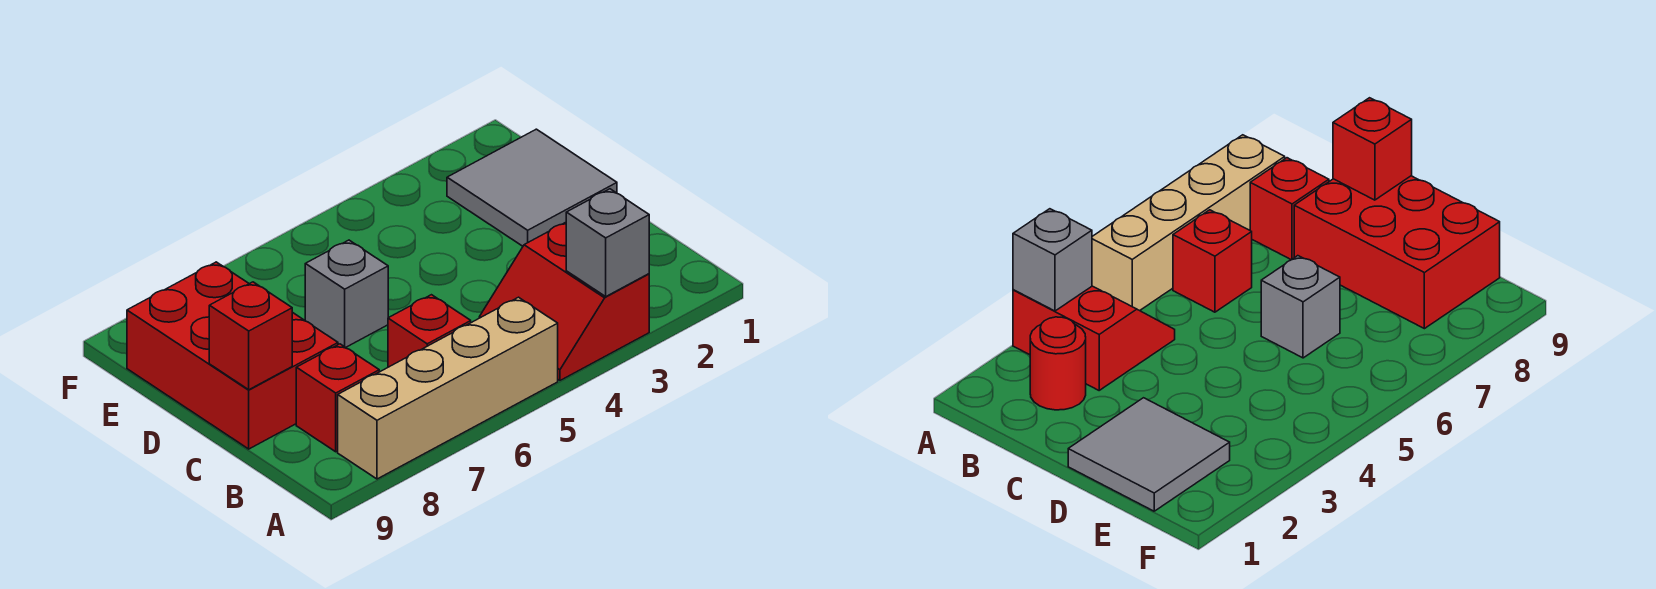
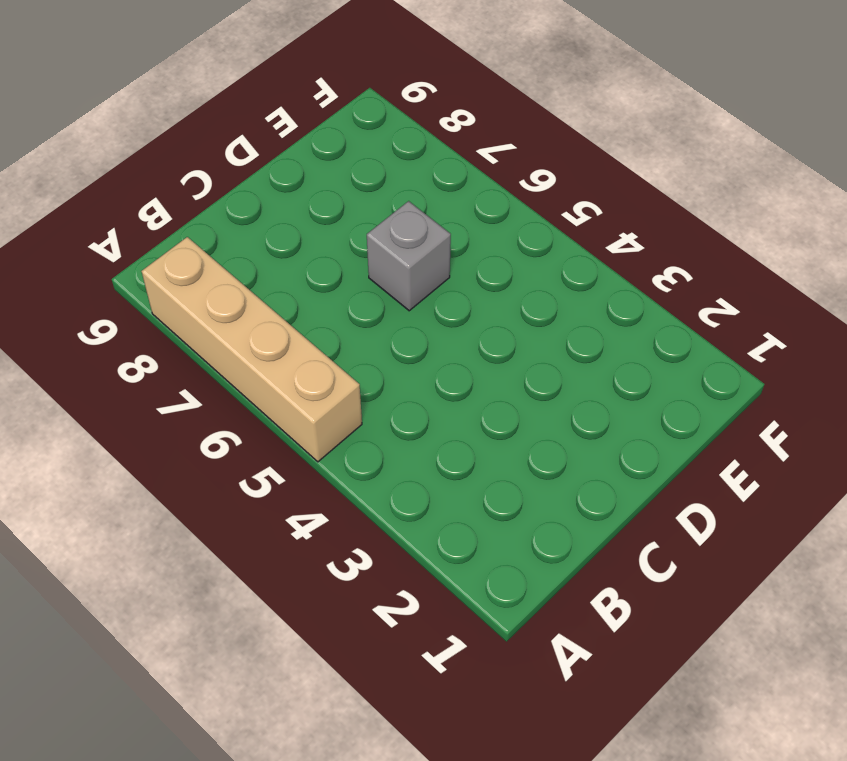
none -> red 2x2 slope [479,222,649,380]
none -> red 1x1 round brick [1030,317,1086,410]

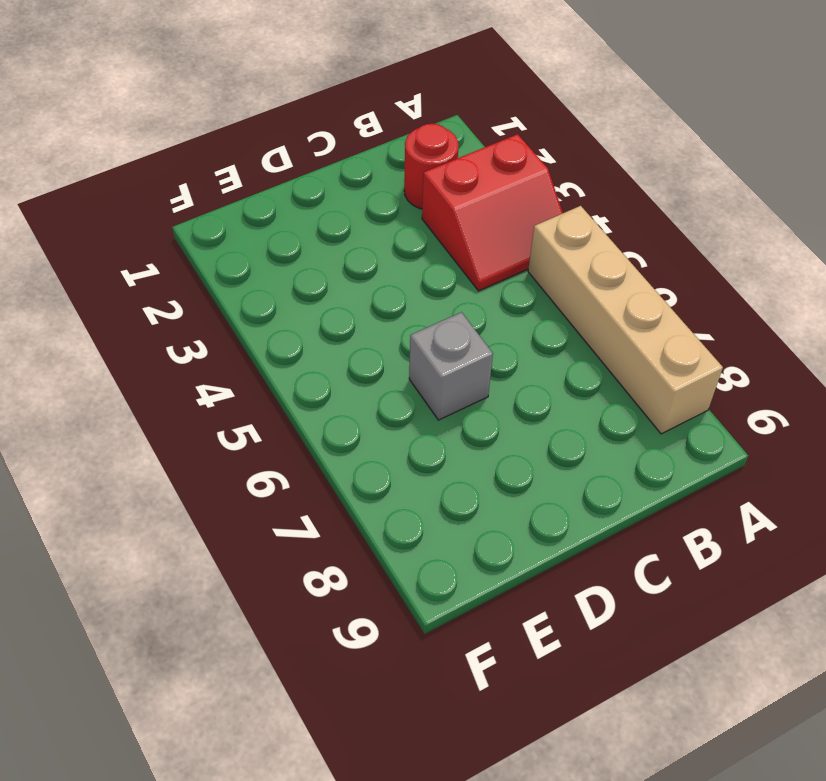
none -> red 1x1 brick [388,295,471,367]
none -> red 1x1 brick [296,344,379,452]

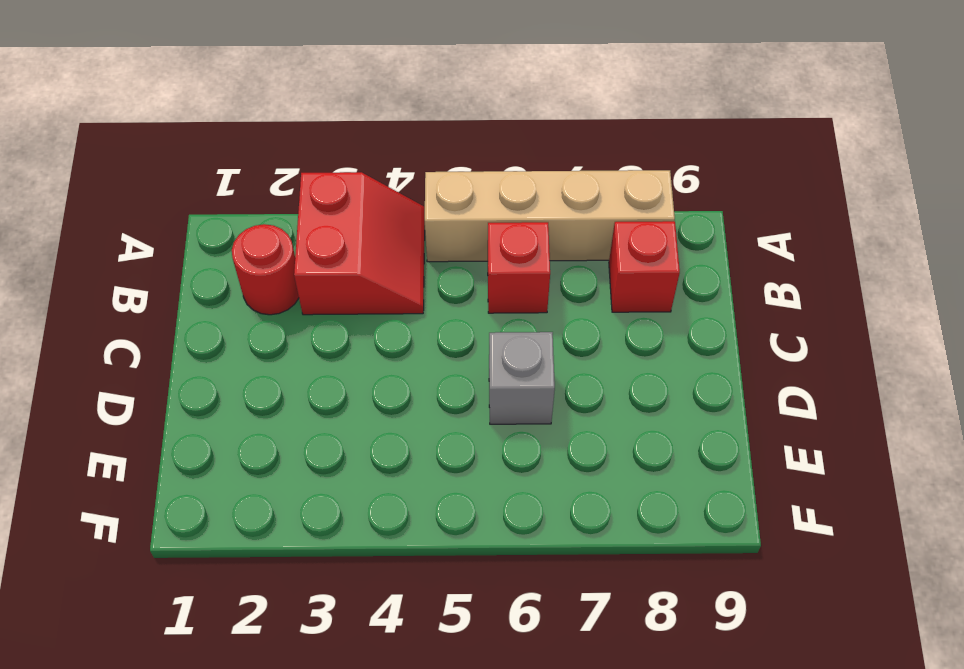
none -> red 2x3 brick [127,262,338,449]
none -> grey 2x2 tile [447,129,617,246]

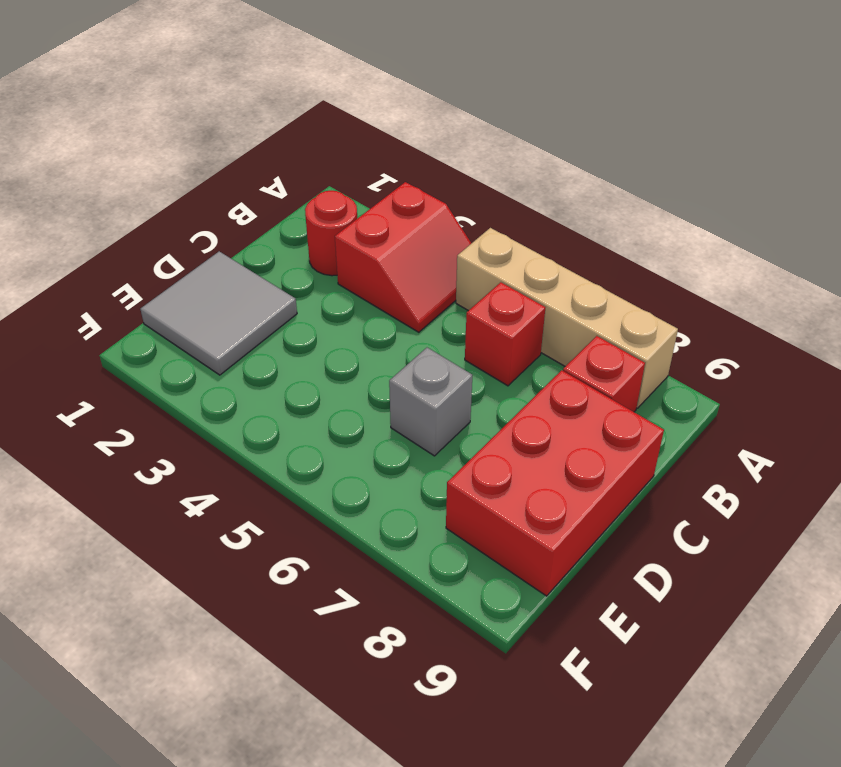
none -> grey 1x1 brick [566,189,649,296]
none -> red 1x1 brick [209,282,292,390]

